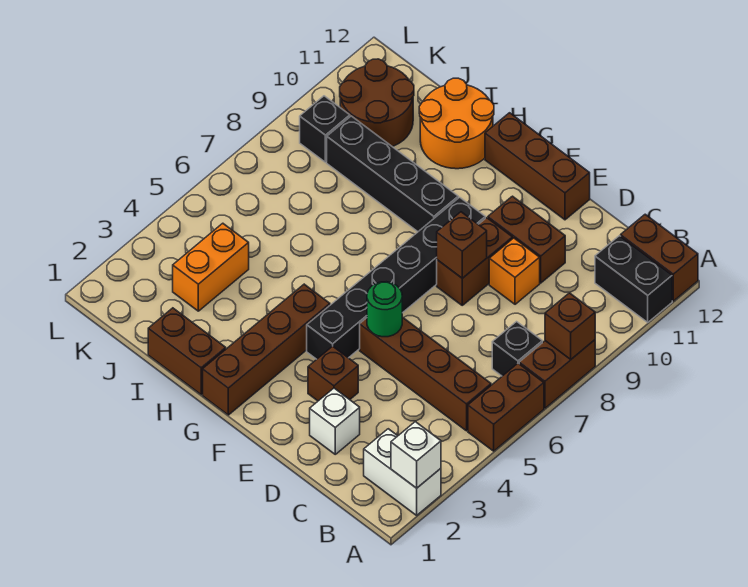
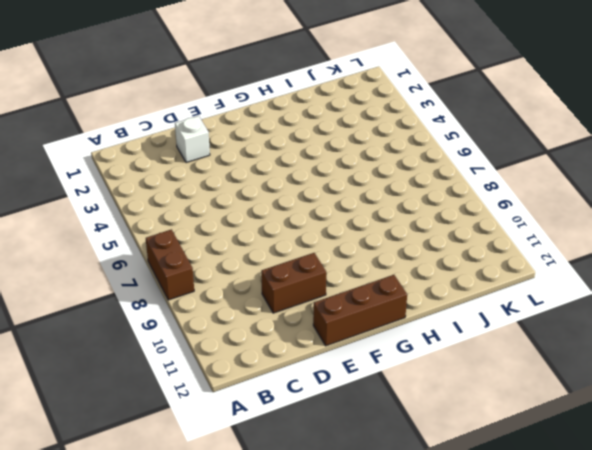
none -> white 1x2 brick [364,429,441,515]
none -> brown 1x2 brick [468,363,544,451]
none -> black 1x2 brick [595,236,672,322]

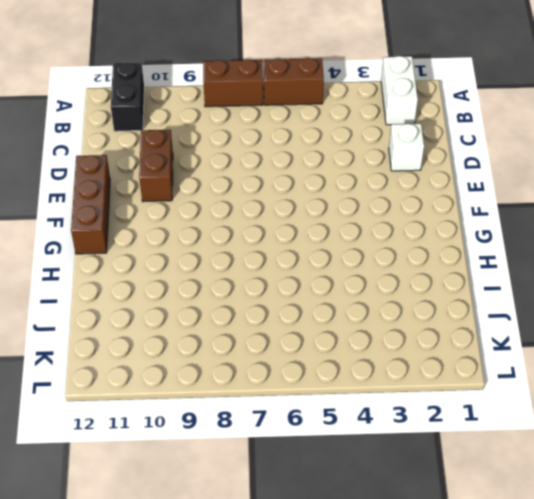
none -> brown 1x2 brick [621,214,698,301]
none -> brown 1x4 brick [360,317,491,431]
none -> black 1x1 brick [492,322,542,376]

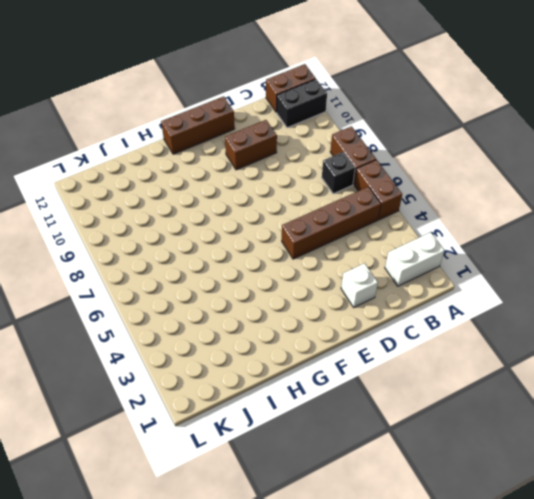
none -> orange 1x1 brick [489,238,540,304]
none -> brown 1x1 brick [308,346,358,401]
none -> brown 1x2 brick [437,218,512,305]

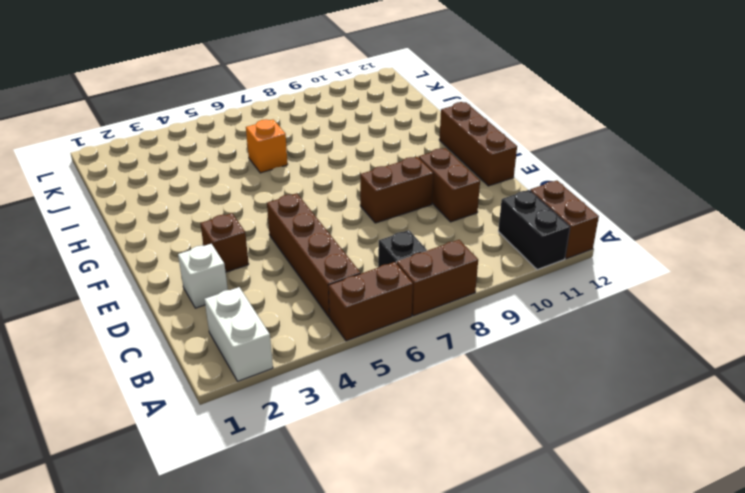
orange 1x1 brick [246,119,288,173] -> orange 1x1 brick moved to [489,238,540,304]
none -> black 1x6 brick [307,197,485,359]
none -> brown 1x4 brick [203,284,330,415]
none -> black 1x4 brick [327,116,458,232]

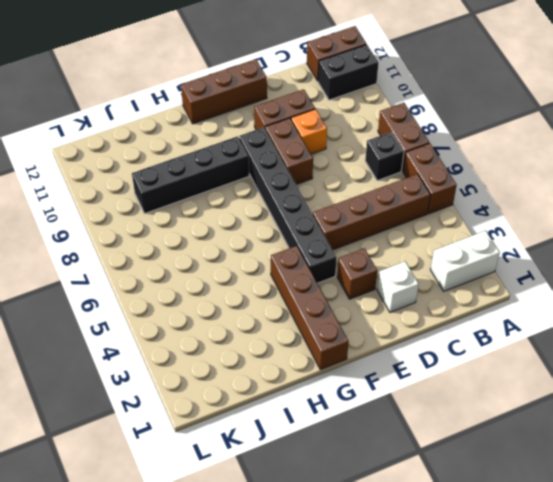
none -> brown 1x2 brick [148,308,226,395]
none -> orange 2x2 round brick [419,78,494,169]
none -> orange 1x2 brick [173,223,249,311]

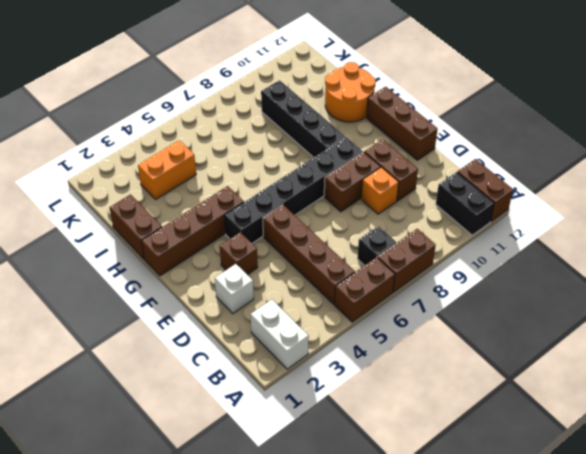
none -> brown 2x2 round brick [340,59,414,147]
none -> black 1x1 brick [300,96,350,162]
none -> white 1x1 brick [391,422,441,488]

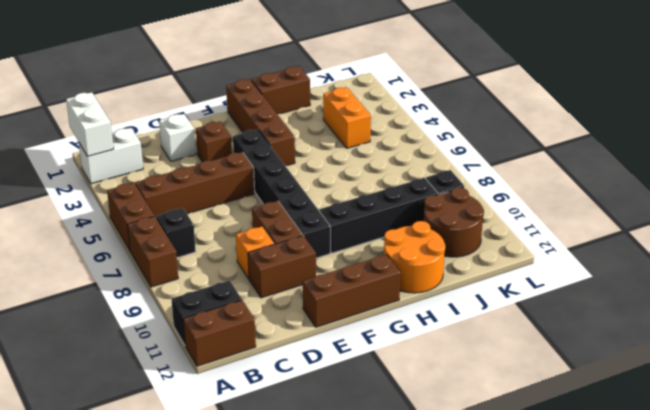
white 1x2 brick [66,92,113,156] -> white 1x1 brick [391,422,441,488]
none -> brown 1x1 brick [545,293,595,359]
none -> green 1x1 round brick [367,282,402,337]
none -> brown 1x1 brick [437,212,487,278]

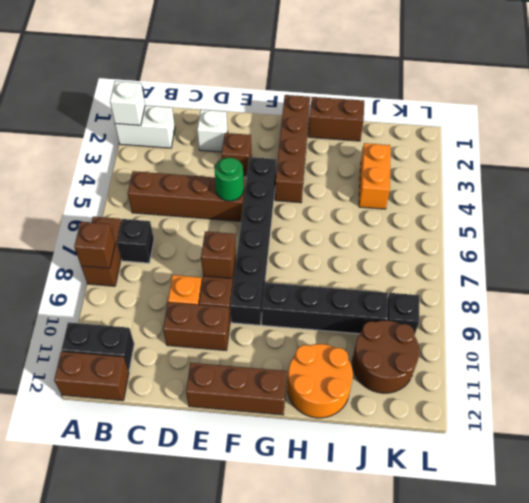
none -> brown 1x2 brick [468,363,544,451]

